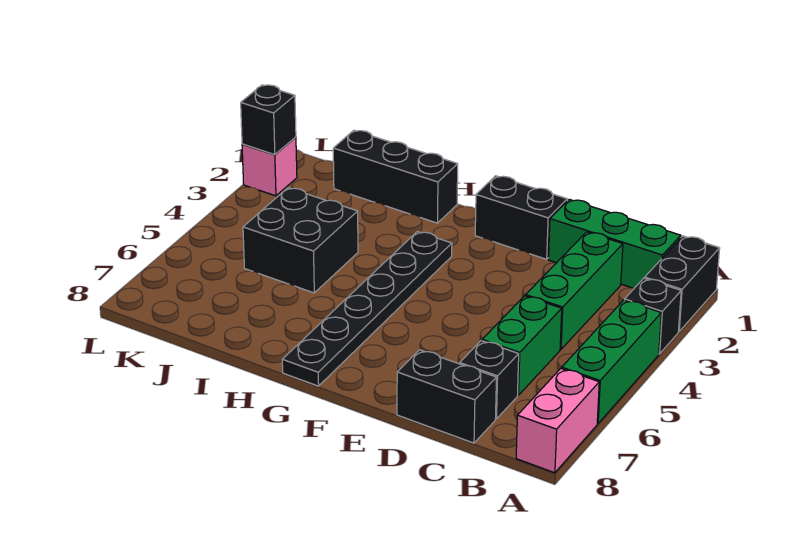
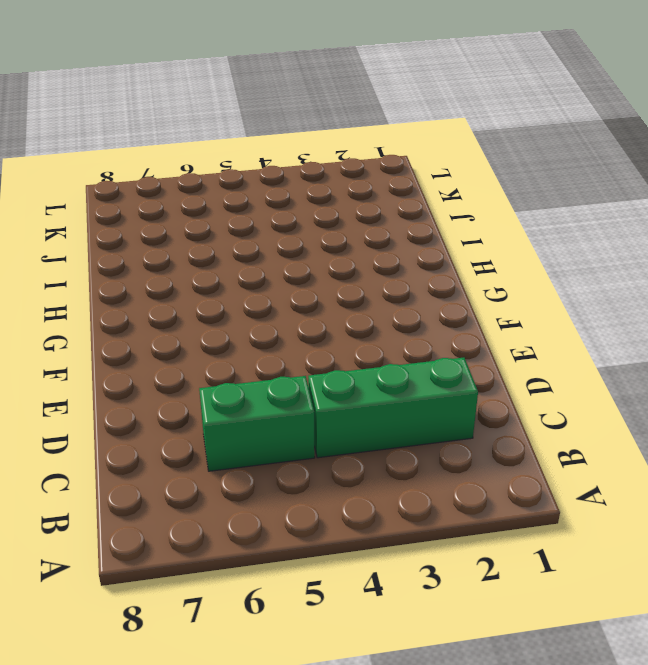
none -> black 1x2 brick [645,236,720,331]
none -> black 1x1 brick [625,278,681,354]
none -> green 1x3 brick [562,300,661,424]

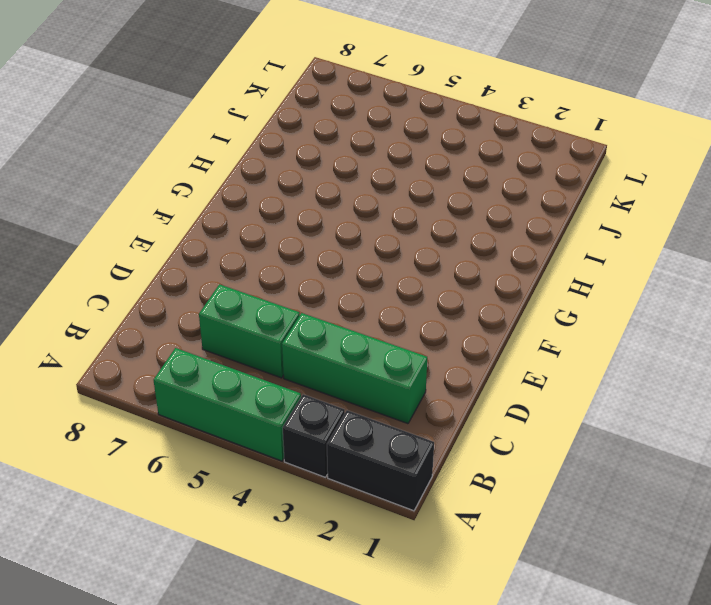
none -> pink 1x2 brick [516,368,599,473]
none -> green 1x3 brick [548,199,681,288]
none -> black 1x1 brick [460,341,519,419]

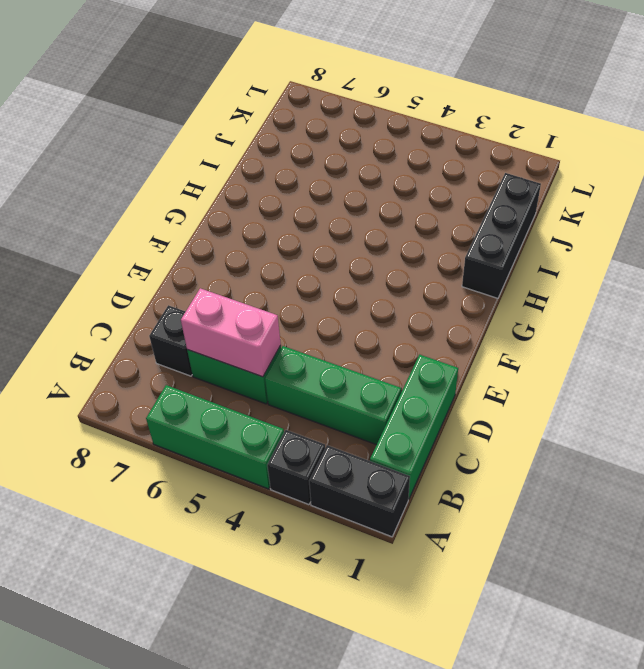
pink 1x2 brick [181,288,281,377] -> pink 1x2 brick moved to [516,368,599,473]
none -> black 1x2 brick [397,350,497,443]
none -> black 1x2 brick [475,176,567,259]
none -> black 1x6 plate [282,232,452,386]

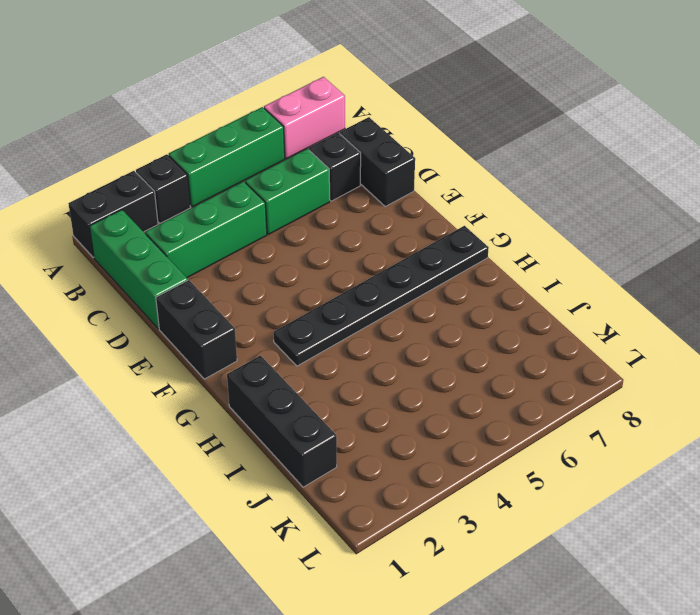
none -> black 2x2 brick [243,188,358,293]
none -> pink 1x1 brick [242,137,297,196]
none -> black 1x1 brick [241,85,296,155]

